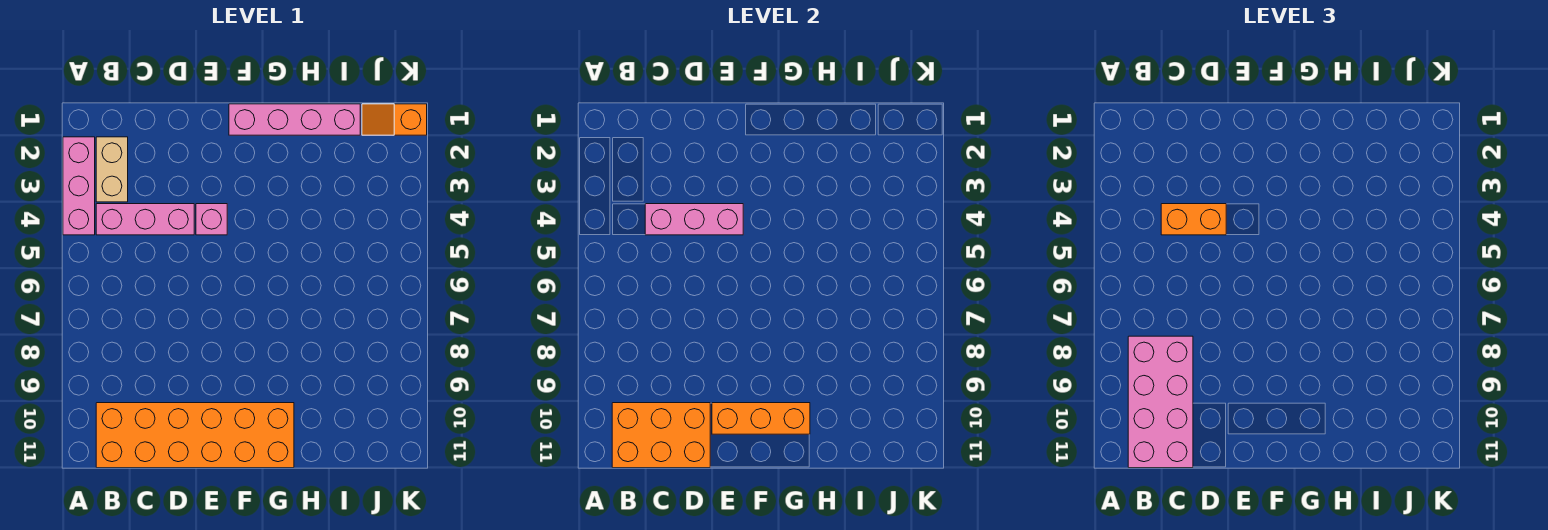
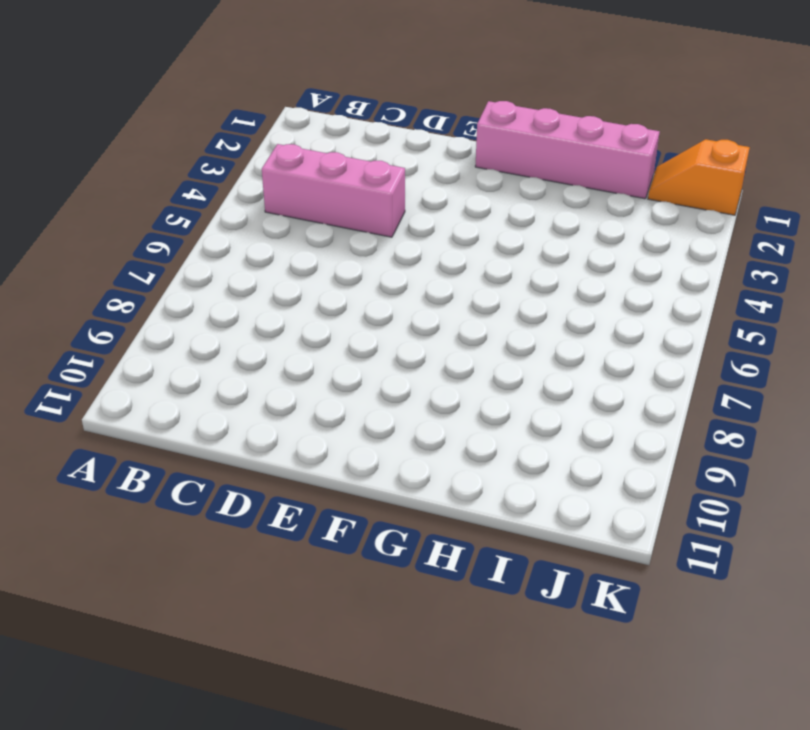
none -> pink 1x3 brick [63,137,95,235]
none -> tan 1x2 brick [96,137,128,202]
none -> orange 2x6 brick [96,403,294,468]

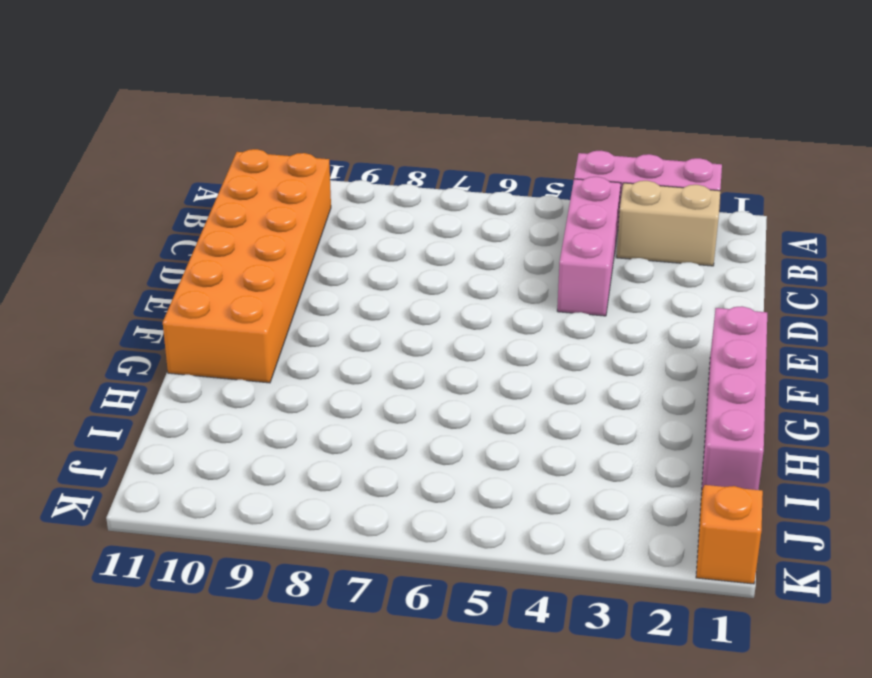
none -> pink 1x1 brick [196,204,227,235]
none -> orange 2x3 brick [612,403,710,468]
none -> pink 1x3 brick [645,204,743,235]

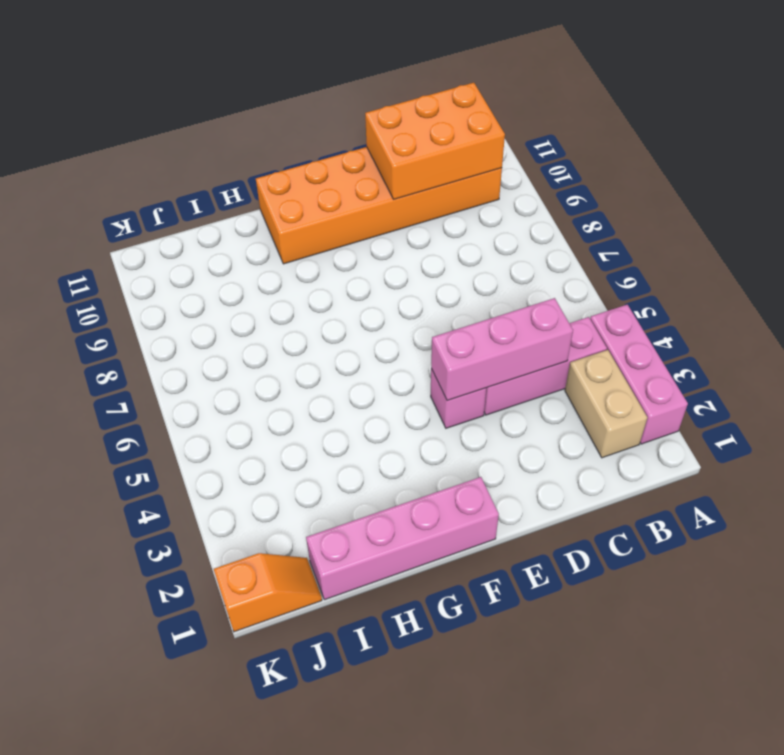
none -> orange 1x3 brick [712,403,810,434]
none -> pink 2x4 brick [1128,336,1193,468]
none -> orange 1x2 brick [1161,204,1226,235]

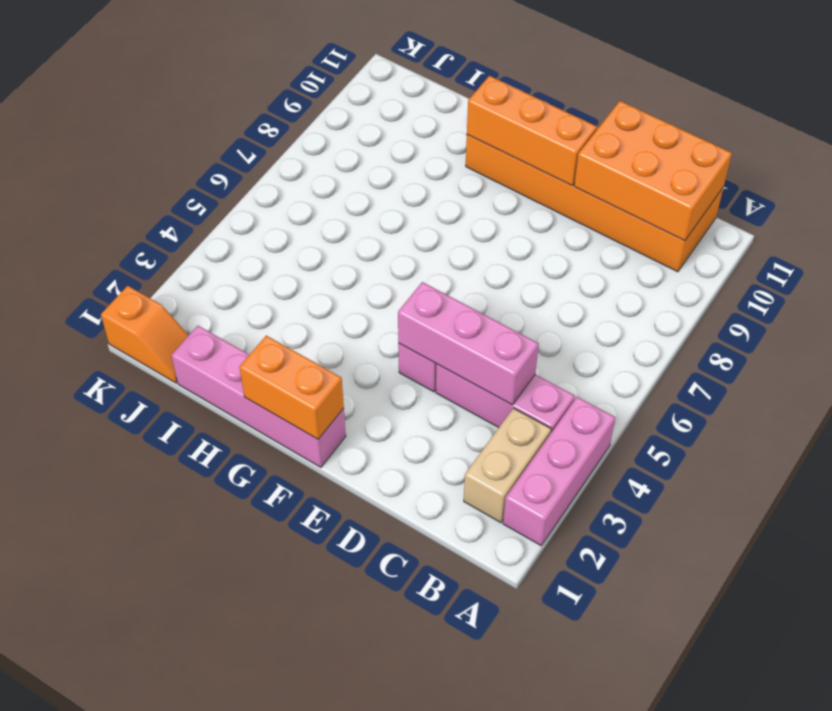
orange 1x2 brick [239,336,344,439] -> orange 1x2 brick moved to [1161,204,1226,235]
none -> pink 2x4 brick [1128,336,1193,468]

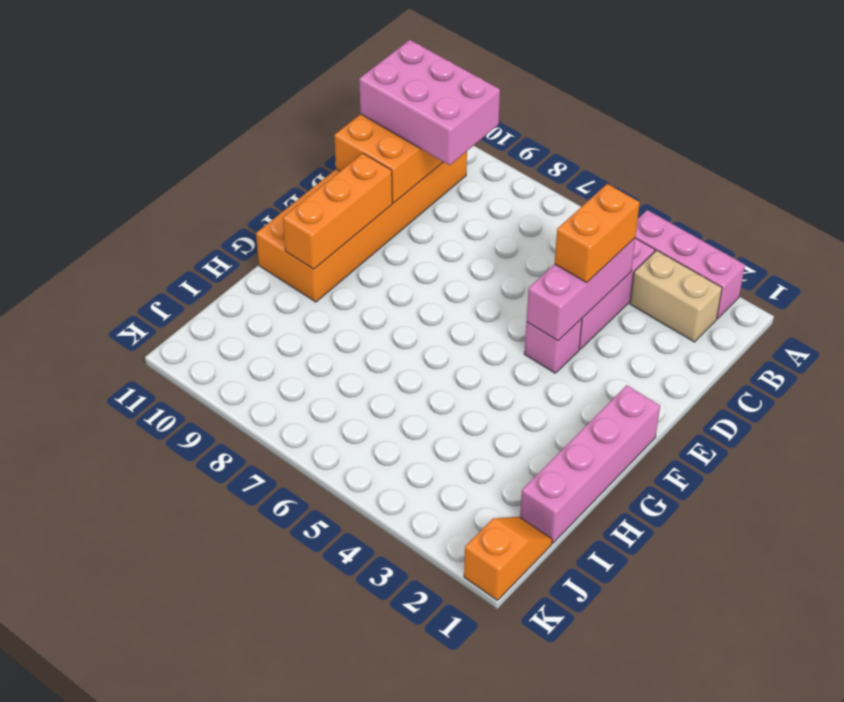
pink 2x3 brick [359,40,500,165] -> pink 2x4 brick [1128,336,1193,468]

